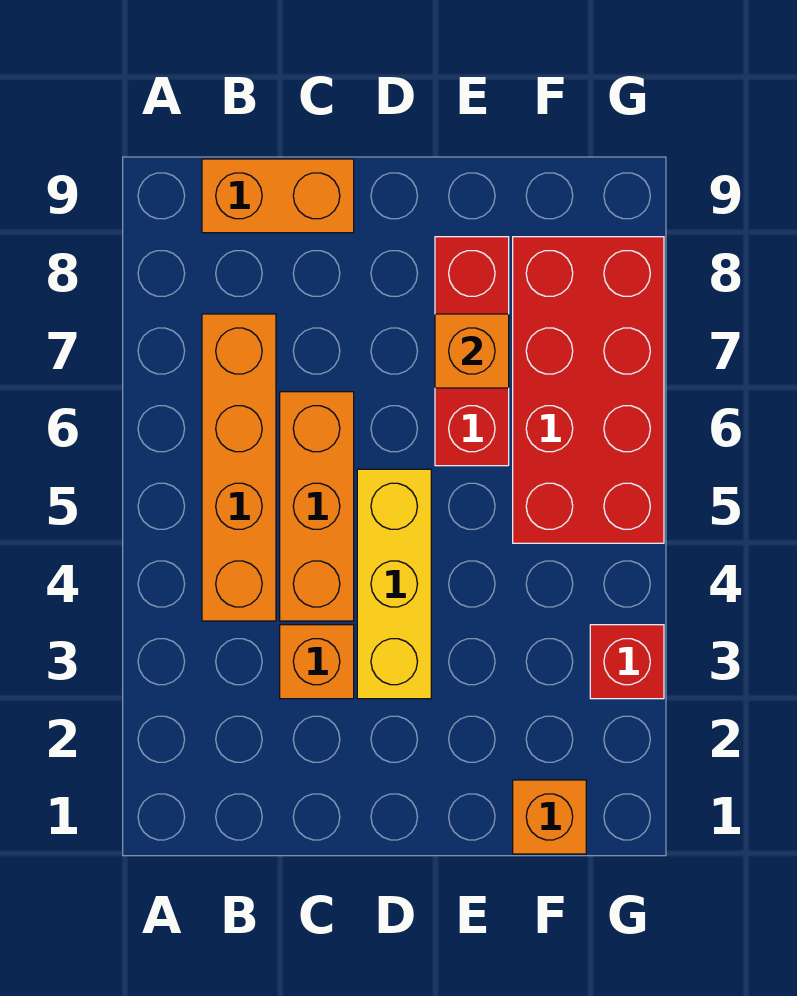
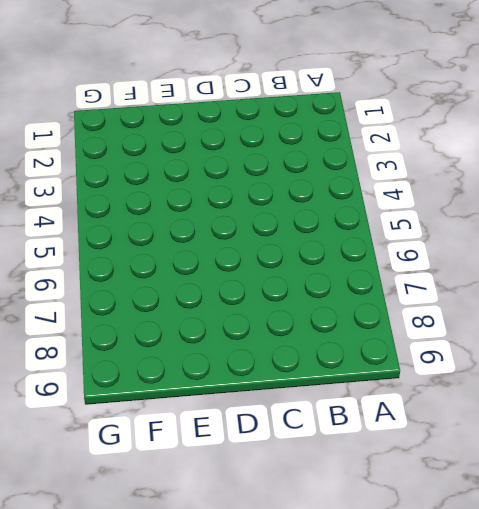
none -> orange 1x4 brick [202,314,276,621]
none -> orange 1x2 brick [202,159,354,233]

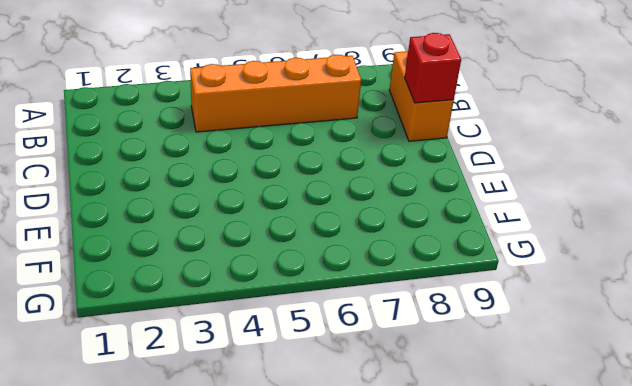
red 1x1 brick [405,33,461,103] -> red 1x1 brick moved to [590,625,664,699]
none -> orange 1x1 brick [280,625,354,699]
none -> orange 1x3 brick [280,392,354,621]

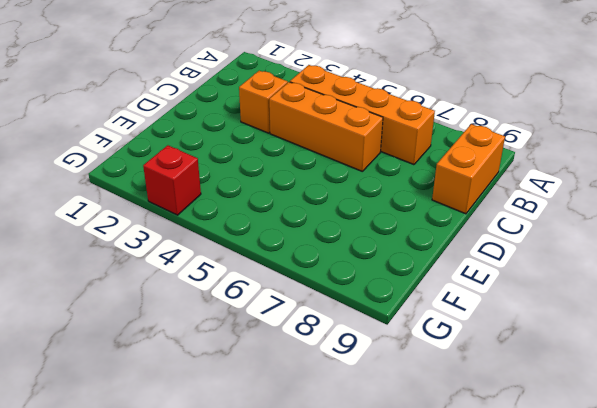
none -> yellow 1x3 brick [357,469,431,699]
none -> red 1x3 brick [435,237,509,466]

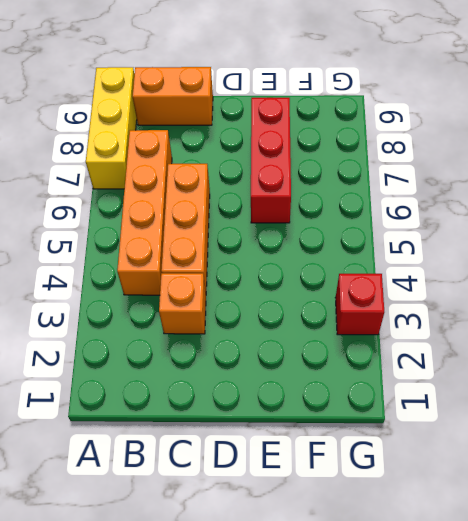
yellow 1x3 brick [86,67,137,189] -> yellow 1x3 brick moved to [357,469,431,699]
none -> orange 1x1 brick [513,780,586,854]
none -> red 2x4 brick [513,237,664,543]

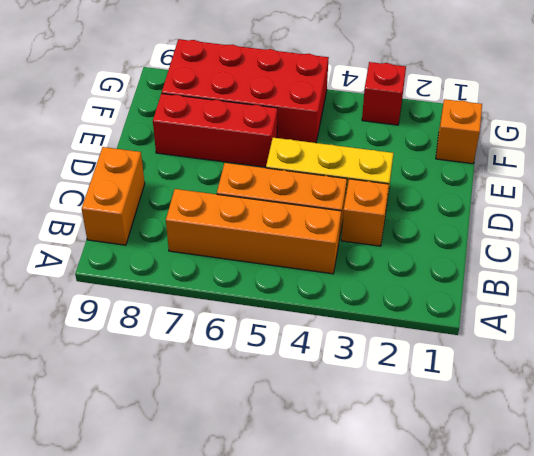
none -> orange 1x1 brick [435,314,509,388]

